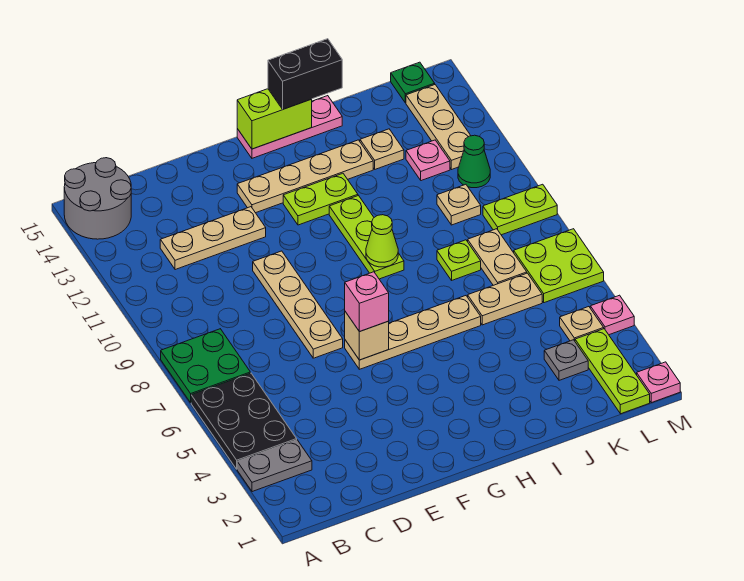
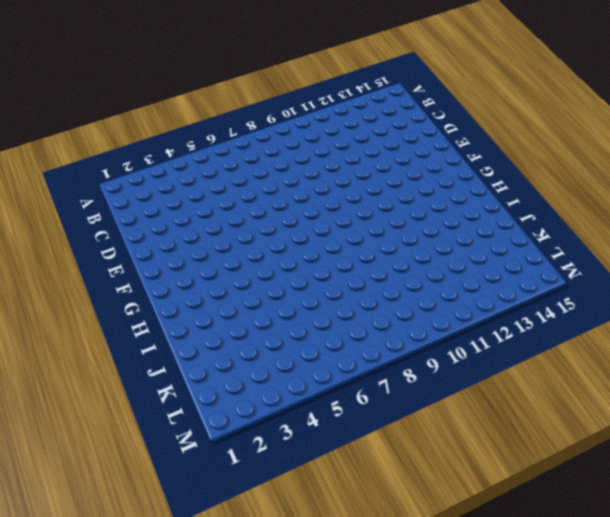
none -> grey 1x2 plate [237,440,312,492]
none -> black 2x3 plate [191,373,297,469]
none -> green 2x2 plate [161,329,250,403]
none -> grey 2x2 round brick [64,158,131,239]

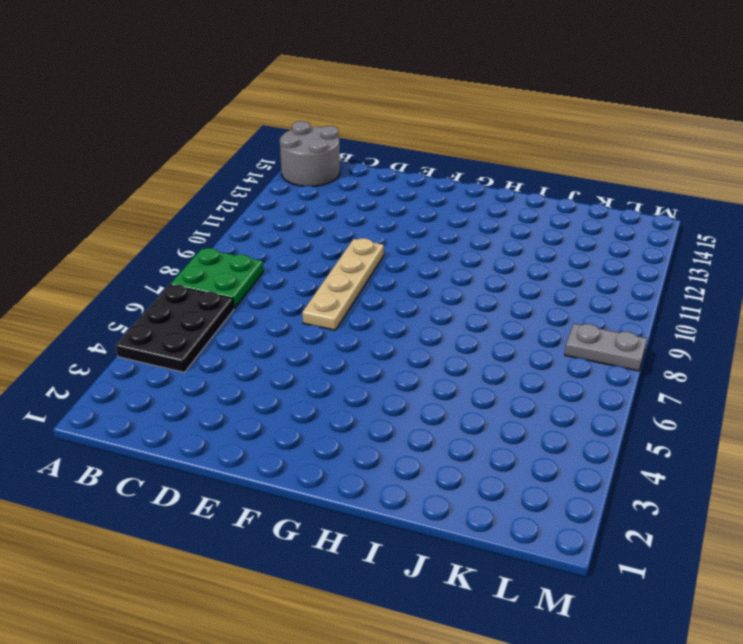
grey 1x2 plate [565,324,647,371] -> grey 1x2 plate moved to [237,440,312,492]
none -> tan 1x3 plate [160,207,266,270]
none -> tan 1x4 plate [345,296,481,369]
none -> tan 1x4 plate [237,140,373,213]
none -> lime 1x2 plate [283,173,358,225]

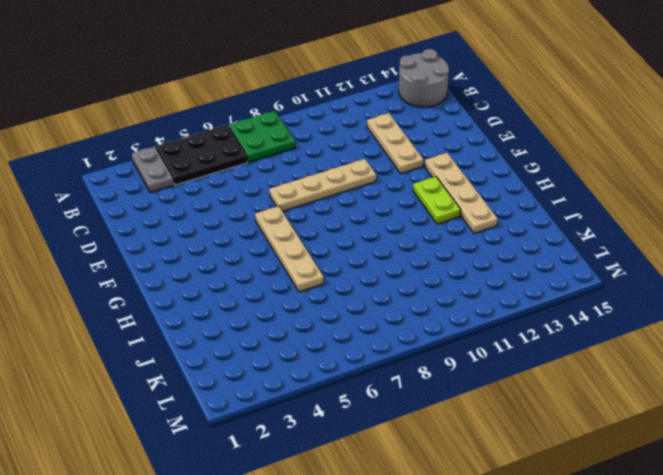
none -> pink 1x3 plate [237,96,342,158]
none -> lime 1x3 plate [329,196,404,279]
none -> tan 1x2 plate [468,273,542,325]
none -> lime 1x1 plate [437,240,481,280]

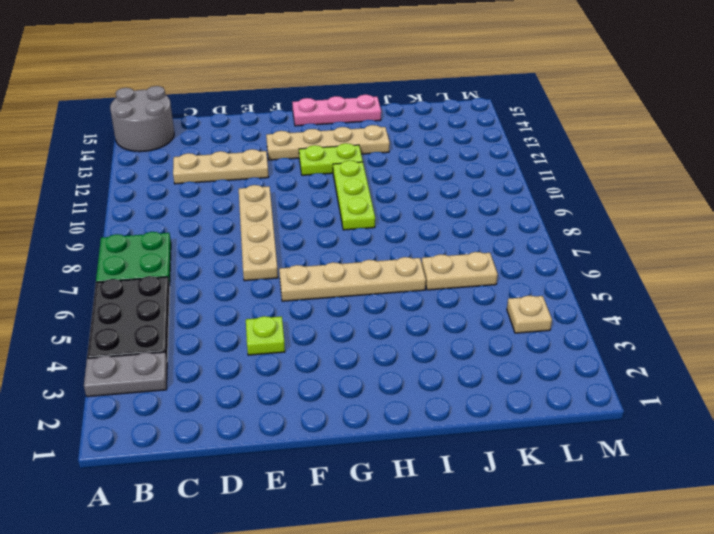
lime 1x1 plate [246,316,285,355] -> lime 1x1 plate moved to [437,240,481,280]
none -> tan 1x1 plate [360,129,404,169]
none -> grey 1x1 plate [544,340,588,380]
none -> tan 1x2 plate [468,229,527,285]
none -> tan 1x1 plate [437,184,481,225]

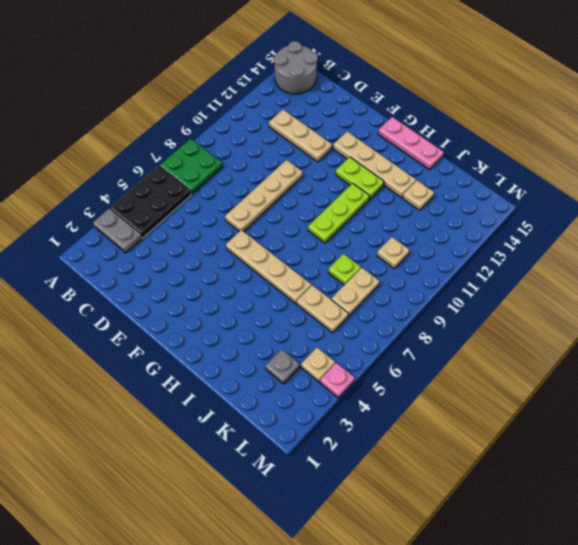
none -> pink 1x1 plate [406,140,450,181]
none -> lime 1x3 plate [575,329,650,414]
none -> lime 2x2 plate [514,229,604,303]
none -> lime 1x2 plate [483,184,557,235]

